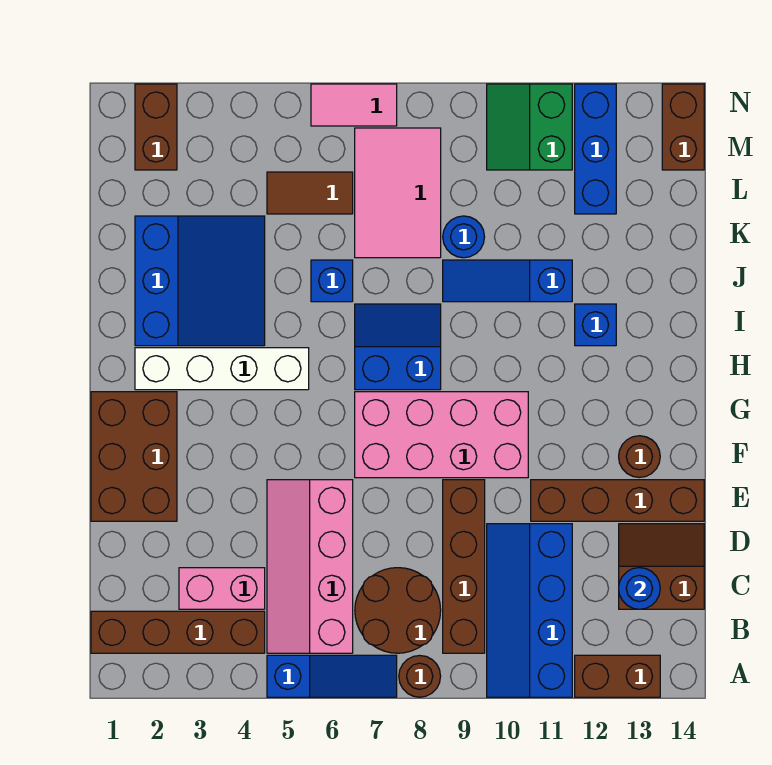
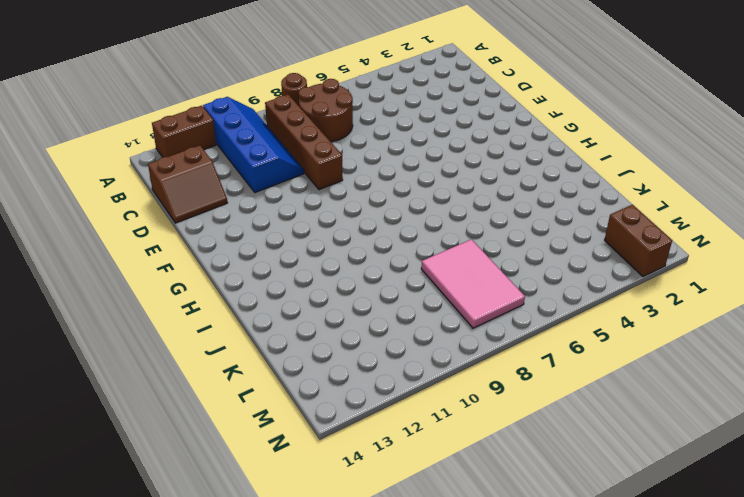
none -> blue 1x3 slope [267,655,397,697]
none -> brown 1x4 brick [91,611,265,653]
none -> pink 2x4 slope [267,480,353,653]

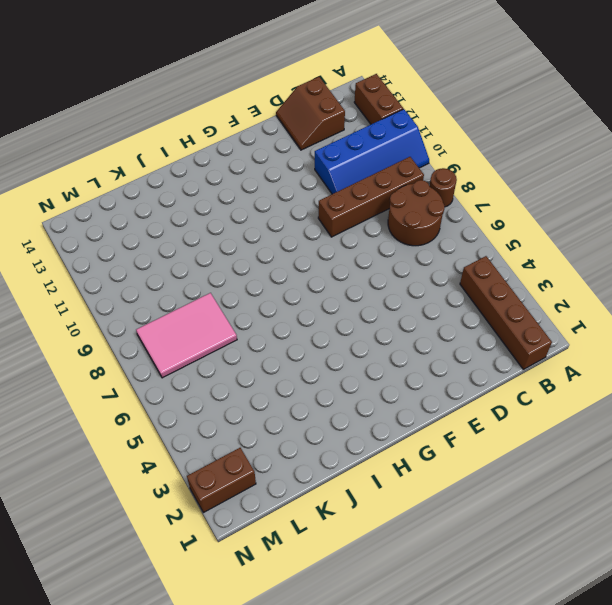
none -> blue 1x3 slope [267,655,397,697]
none -> pink 2x4 slope [267,480,353,653]
none -> pink 1x2 brick [179,568,265,609]

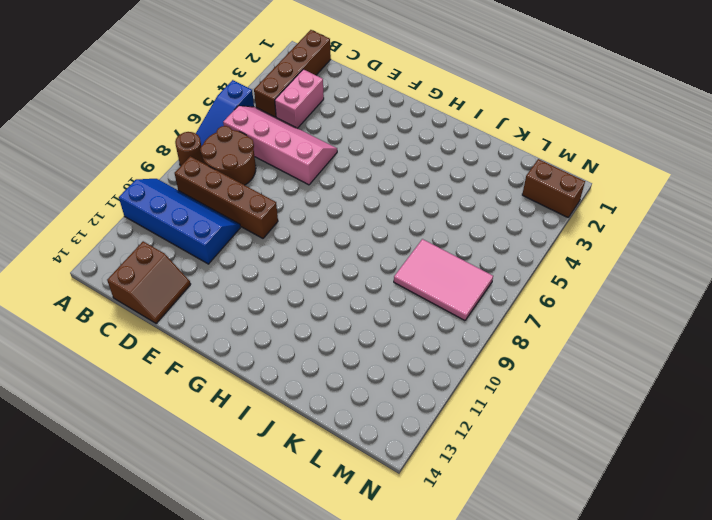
none -> brown 1x2 brick [575,655,660,697]
none -> brown 2x3 brick [91,392,177,521]
none -> brown 1x4 brick [531,480,704,521]

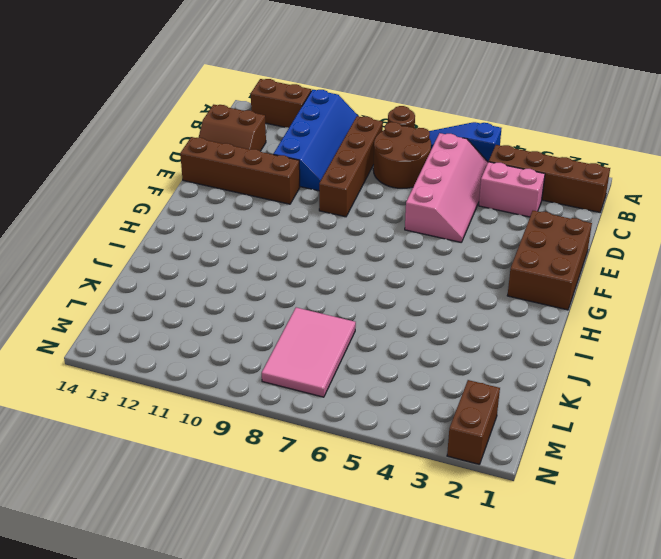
none -> pink 2x4 brick [355,392,528,478]
none -> brown 1x1 round brick [619,436,660,478]
none -> white 1x4 brick [135,348,309,390]

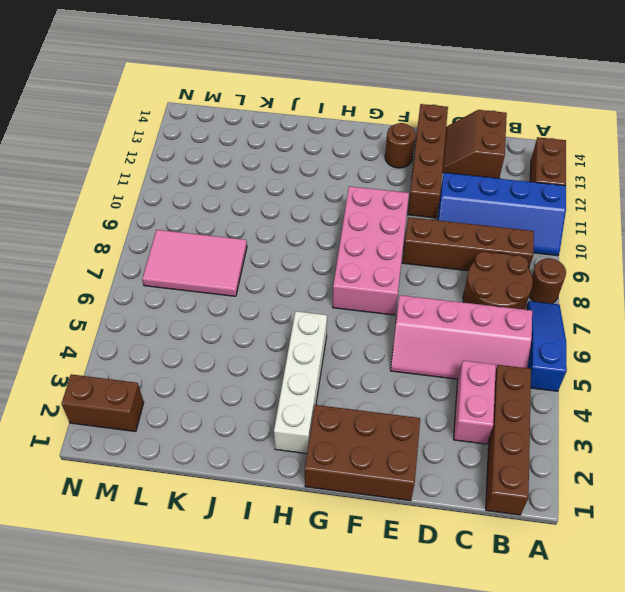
none -> blue 2x2 slope [355,304,441,390]
none -> blue 3x3 slope [135,216,265,346]
none -> blue 1x1 brick [575,304,616,346]

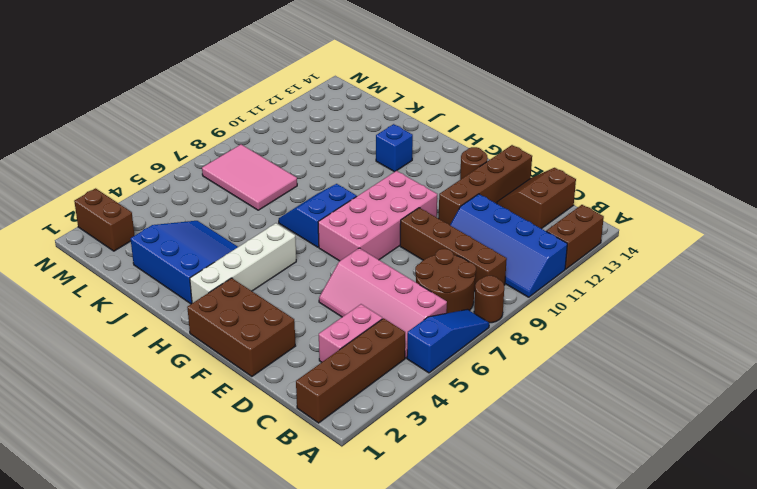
none -> blue 1x1 brick [311,260,353,302]
none -> blue 1x3 slope [443,260,572,302]
none -> blue 1x1 round brick [443,216,484,258]

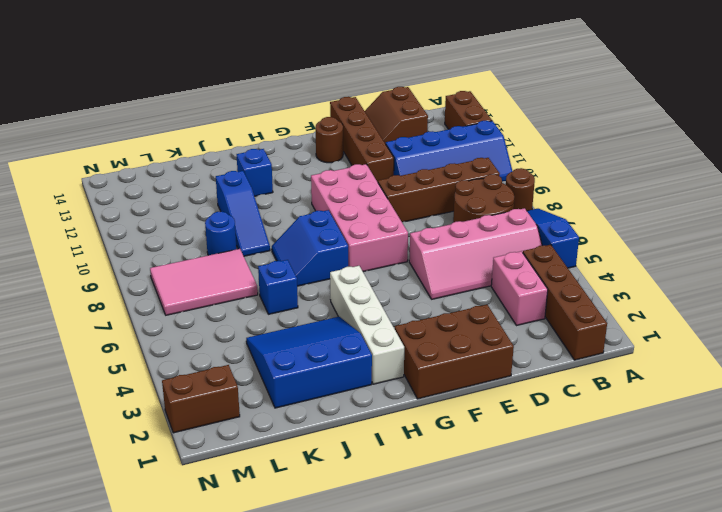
none -> brown 1x2 tile [267,172,353,214]
none -> blue 1x3 brick [575,84,616,214]
none -> green 2x2 slope [487,84,572,170]

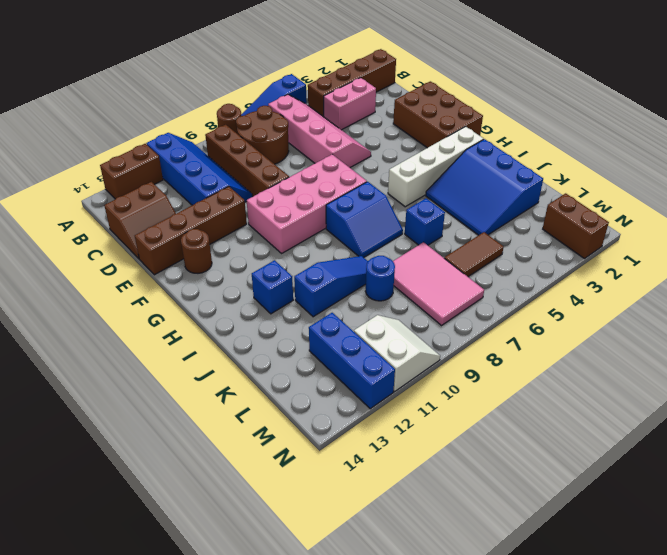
white 2x2 slope [354,315,440,392] -> green 2x2 slope [487,84,572,170]
none -> brown 1x2 brick [662,84,704,170]
none -> pink 1x2 tile [311,84,397,126]
none -> blue 1x1 round brick [619,568,660,609]

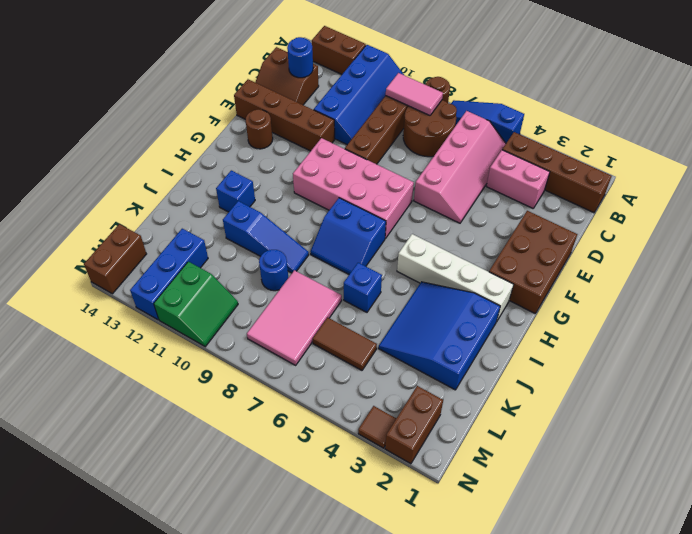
pink 1x2 tile [386,73,443,115] -> pink 1x2 tile moved to [311,84,397,126]
brown 1x1 tile [358,406,396,448] -> none

